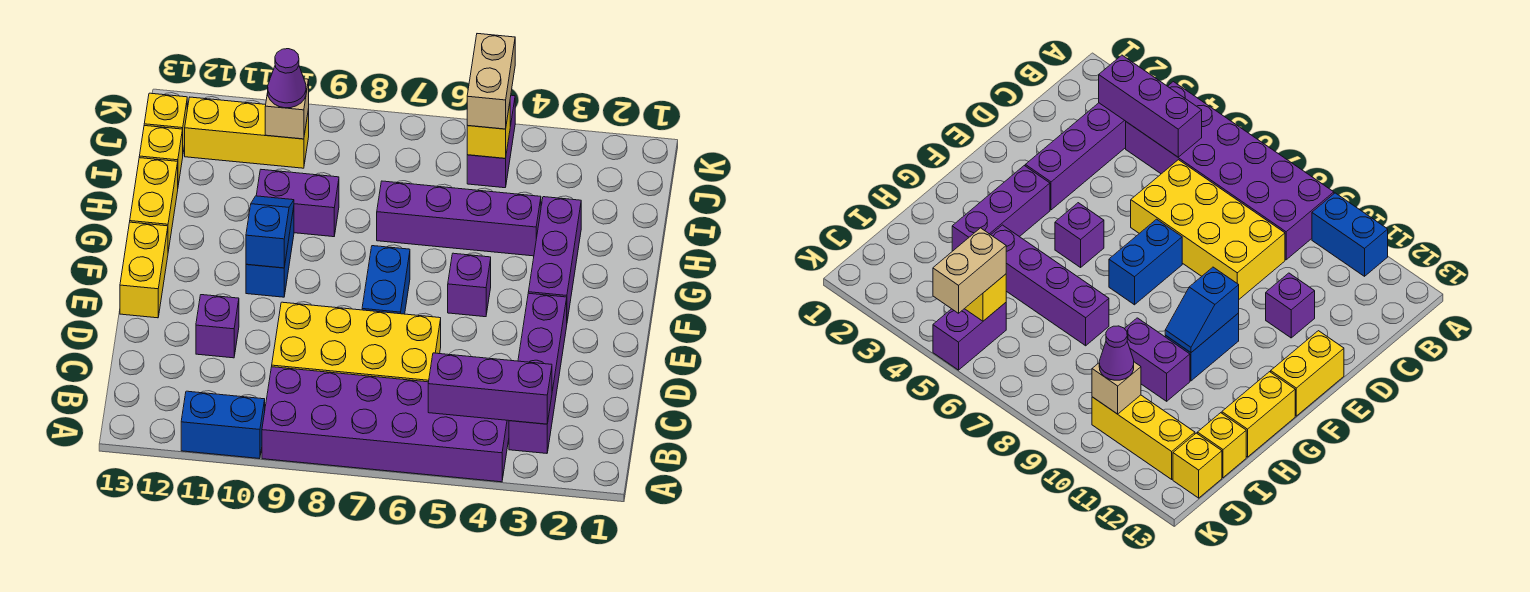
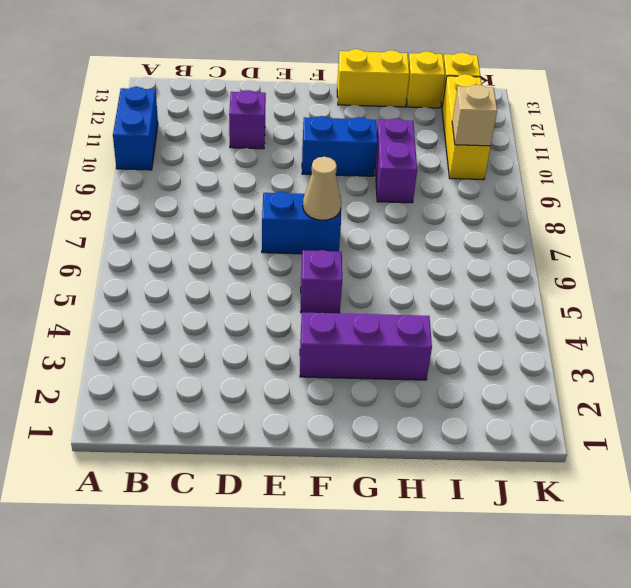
tan 1x1 cone [303,157,341,220] -> none
none -> purple 2x6 brick [262,367,509,482]
none -> purple 1x4 brick [509,293,567,453]
none -> yellow 2x4 brick [272,302,441,382]

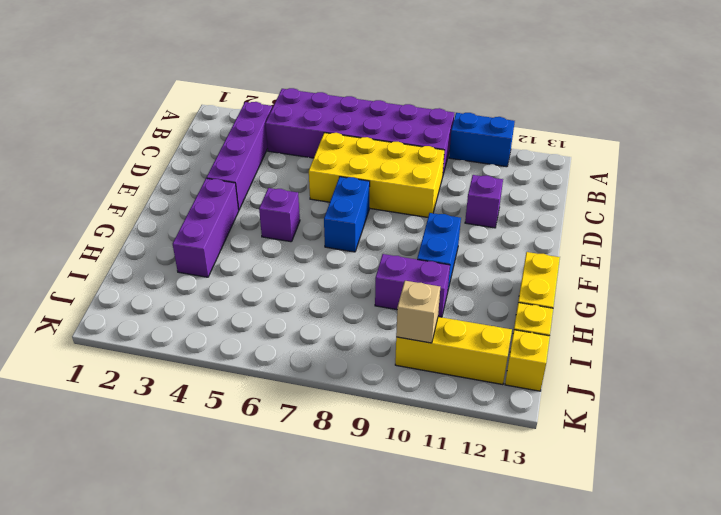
none -> yellow 1x2 brick [120,222,168,318]
none -> purple 1x4 brick [377,181,541,256]
none -> purple 1x2 brick [467,95,515,188]

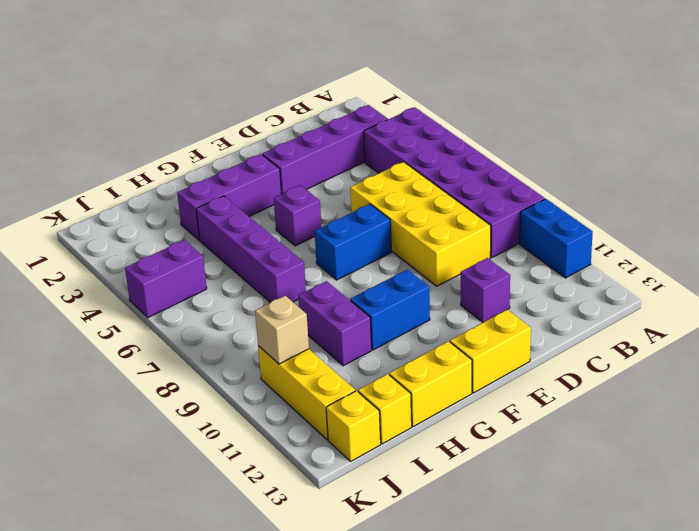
none -> purple 1x3 brick [428,353,552,424]
none -> blue 1x2 slope [246,196,294,268]
none -> yellow 1x1 brick [467,104,510,158]

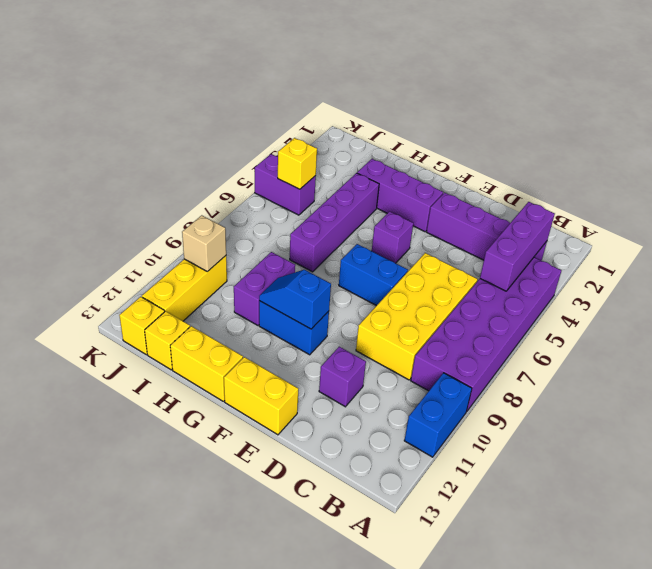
none -> tan 1x2 brick [467,34,515,129]
none -> purple 1x1 cone [268,49,306,108]

